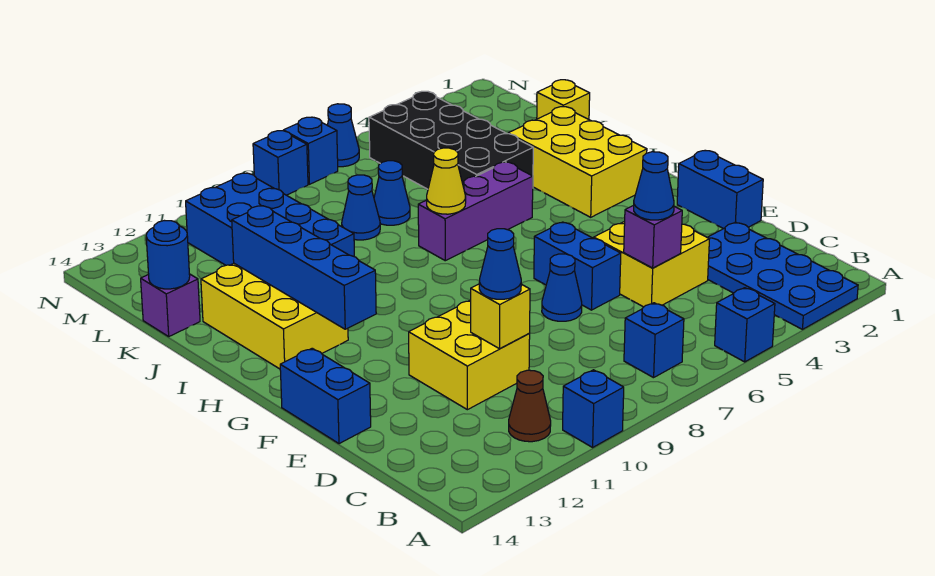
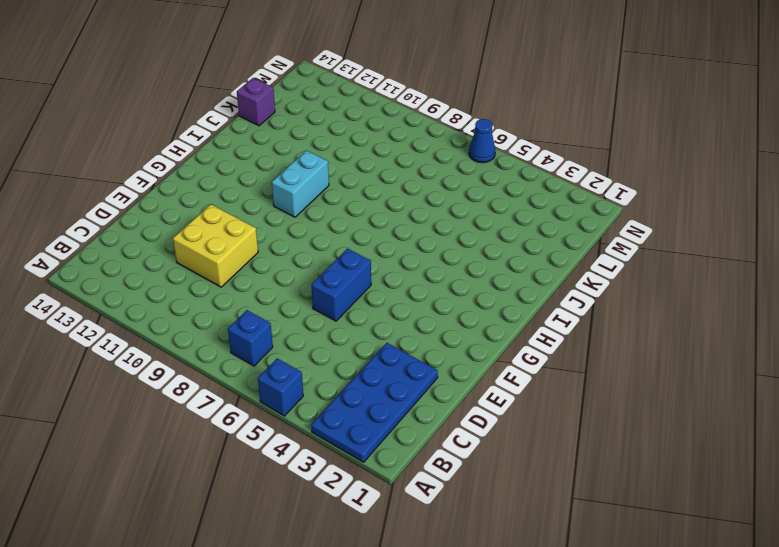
cyan 1x2 brick [272,150,329,217] -> none
none -> blue 1x1 brick [563,370,624,447]
none -> brown 1x1 cone [509,370,551,442]
none -> yellow 2x2 brick [594,221,709,307]
none -> blue 1x2 brick [677,151,763,229]

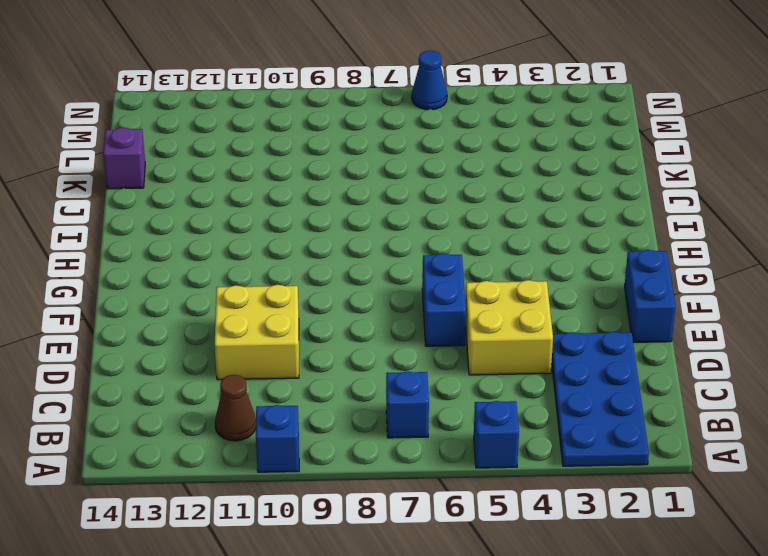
none -> blue 1x1 cone [542,254,582,321]
none -> blue 1x2 brick [280,348,371,444]
none -> yellow 2x3 brick [508,107,647,217]
none -> yellow 2x3 brick [201,264,348,369]

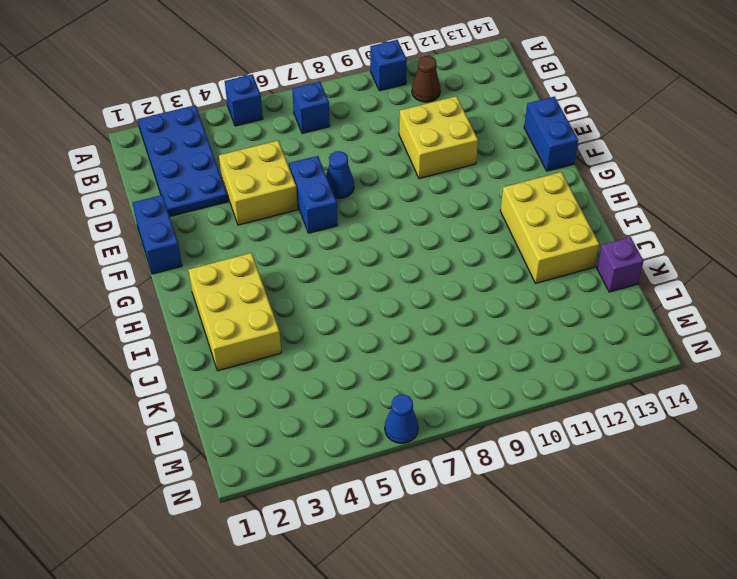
none -> purple 1x3 brick [418,162,533,261]
none -> black 2x4 brick [369,91,533,189]
none -> blue 2x4 brick [186,173,354,265]
none -> yellow 1x1 brick [537,80,590,119]

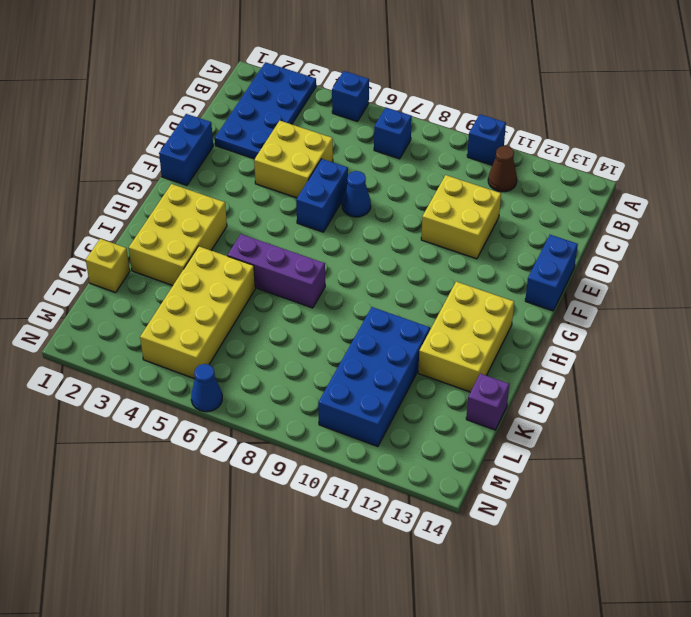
yellow 2x4 brick [140,246,255,379] -> black 2x4 brick [369,91,533,189]
none -> blue 1x1 cone [374,161,410,225]
none -> blue 1x1 cone [342,175,380,240]
none -> blue 1x1 brick [283,117,338,184]
none -> blue 1x1 brick [253,131,308,195]

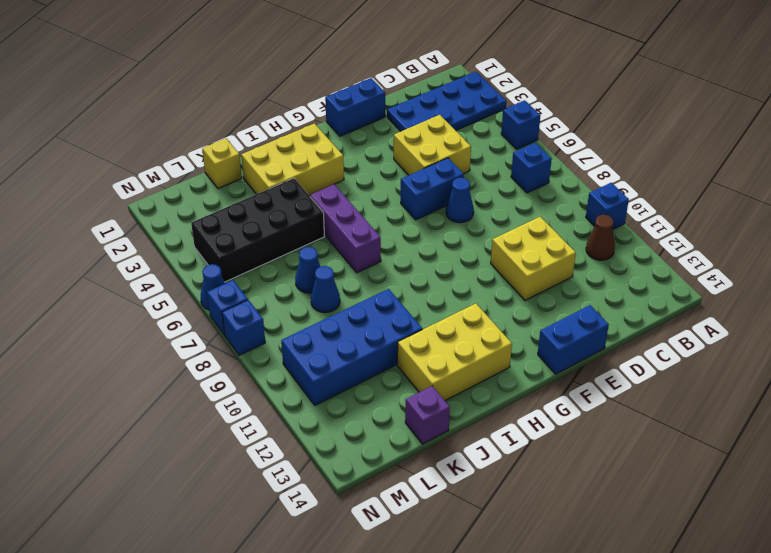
none -> purple 1x1 brick [624,205,682,268]
none -> yellow 1x1 brick [471,284,530,349]
none -> blue 1x4 brick [232,206,376,329]
none -> yellow 1x1 cone [427,148,466,214]

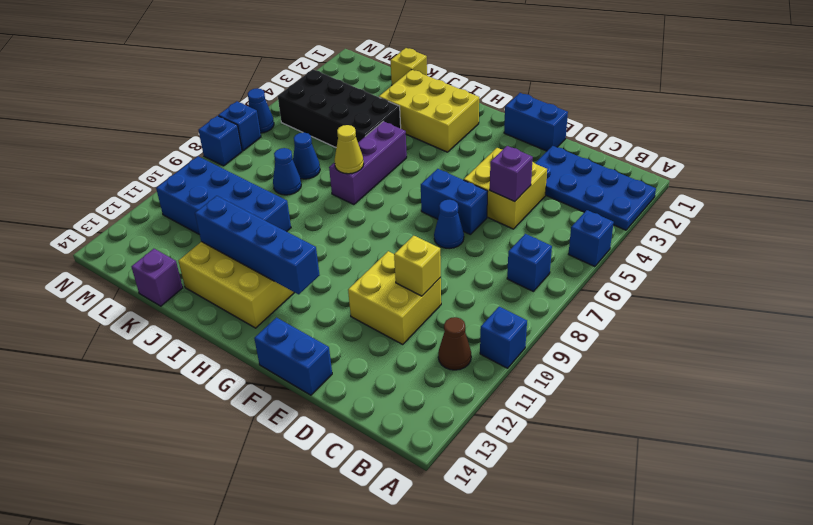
none -> blue 1x1 round brick [146,221,190,289]
none -> blue 1x1 cone [634,152,674,220]
none -> blue 1x1 cone [479,229,521,299]

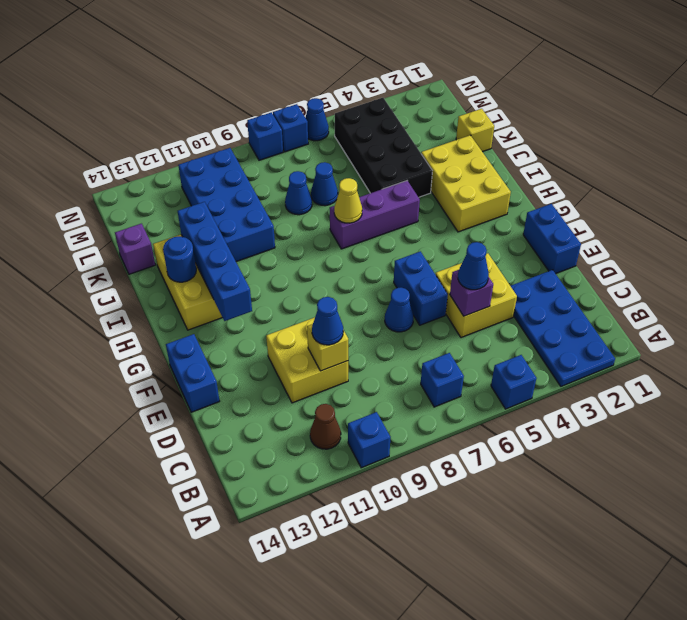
blue 1x1 round brick [163,237,196,282] -> blue 1x1 round brick moved to [146,221,190,289]

